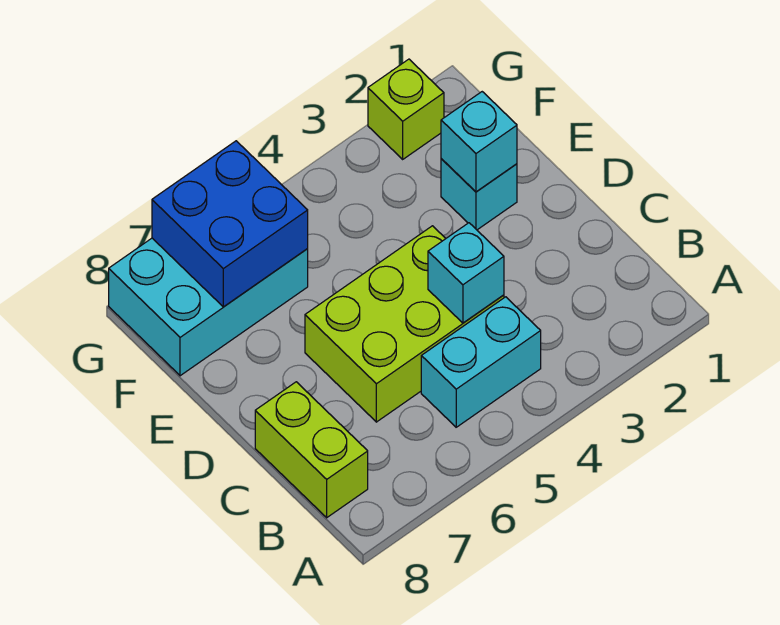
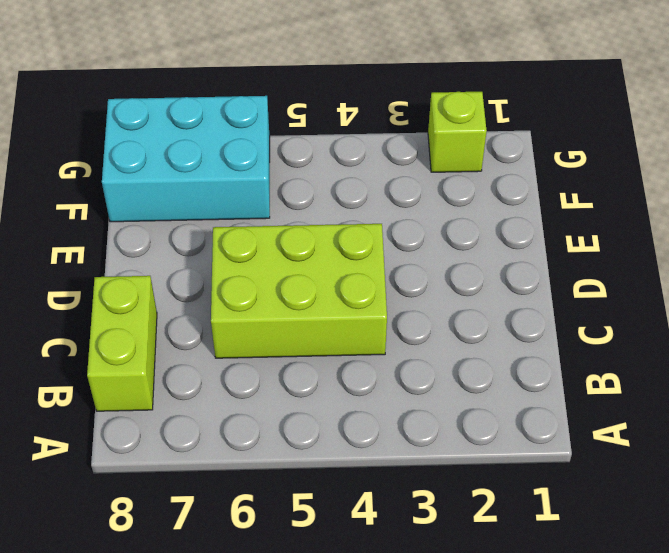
none -> cyan 1x2 brick [421,297,541,427]
none -> cyan 1x1 brick [441,159,517,230]

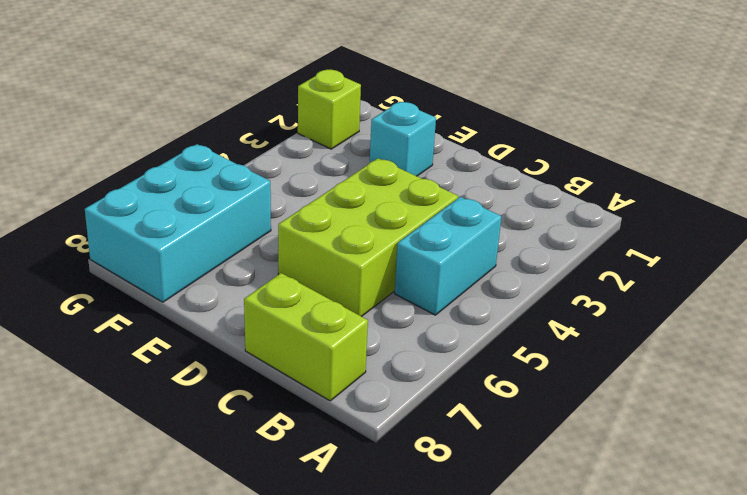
none -> cyan 1x1 brick [428,223,504,323]
none -> cyan 1x1 brick [441,92,517,192]

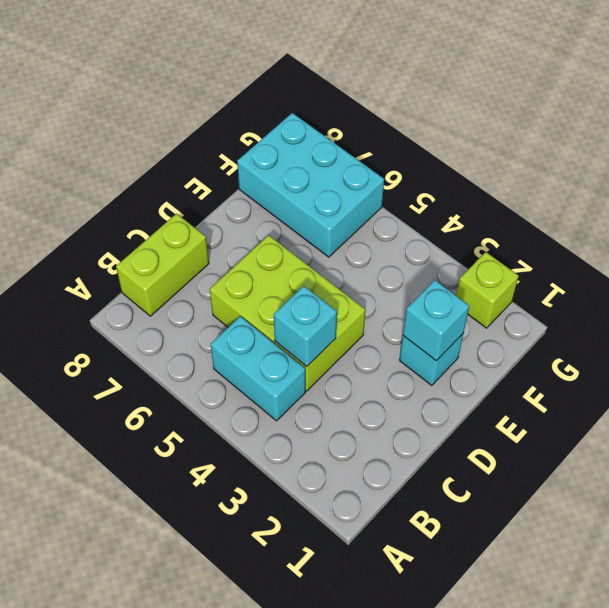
none -> blue 2x2 brick [152,141,308,307]

